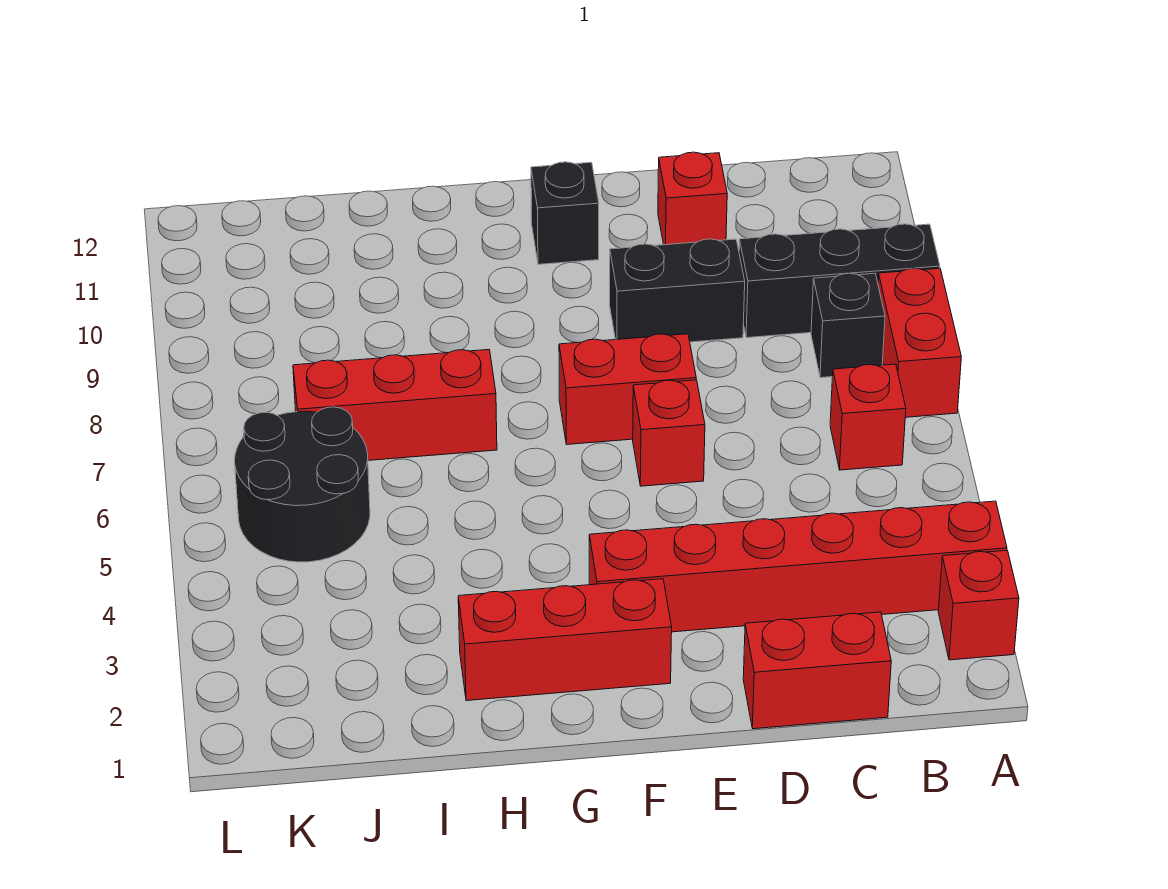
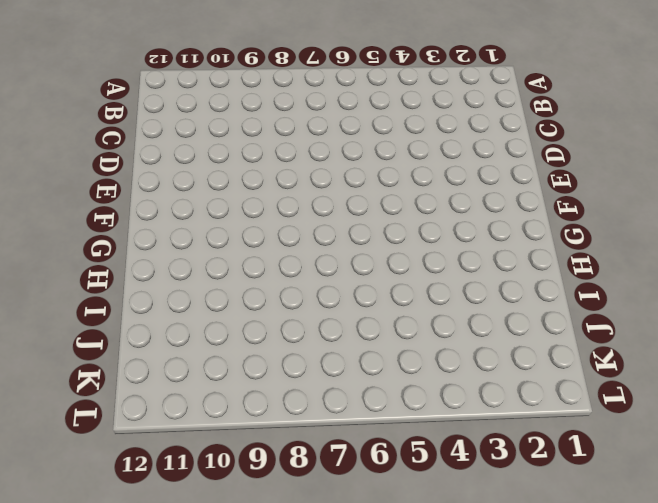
none -> red 1x1 brick [938,550,1019,660]
none -> red 1x6 brick [589,501,1007,632]
none -> red 1x2 brick [878,268,961,417]

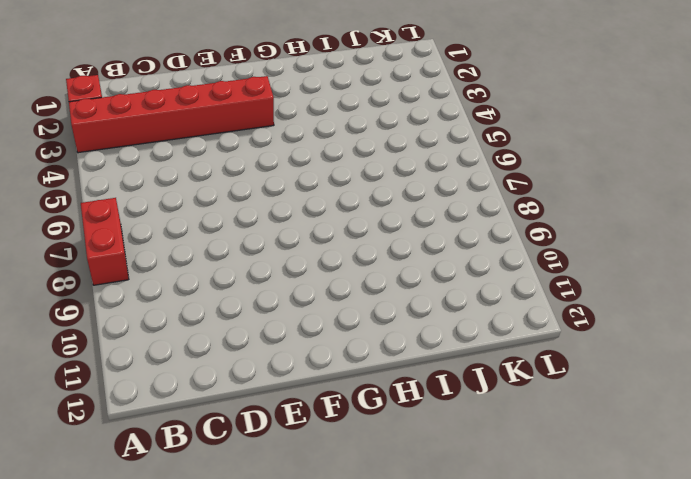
none -> black 1x3 brick [739,224,940,338]
none -> red 1x1 brick [830,364,906,470]
none -> black 1x1 brick [811,273,885,378]

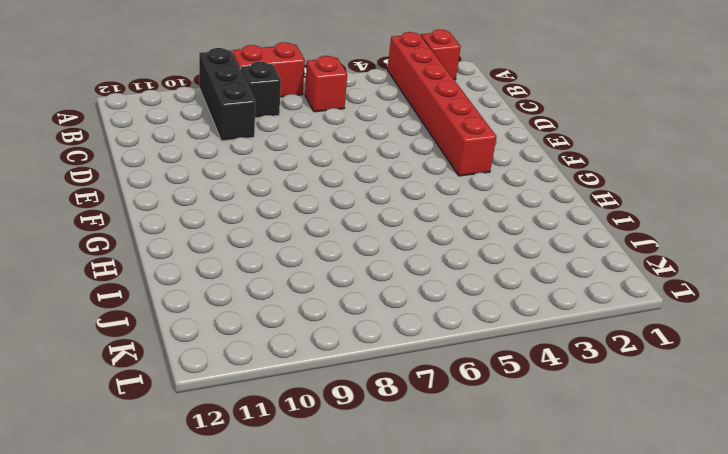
none -> red 1x2 brick [743,612,891,729]
none -> black 1x2 brick [610,239,745,342]
none -> red 1x1 brick [658,152,727,245]

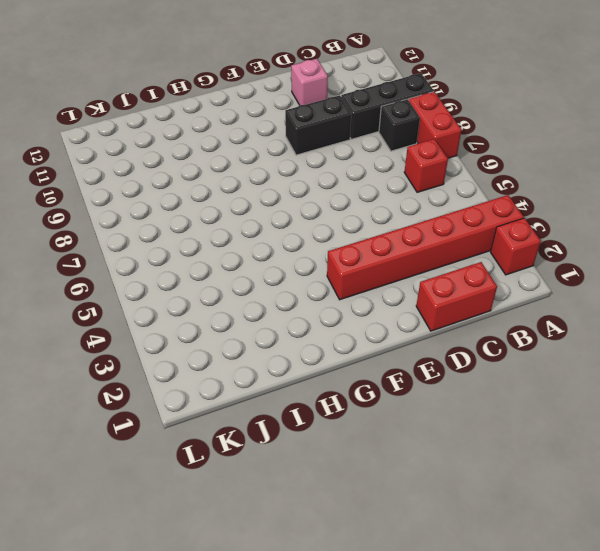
pink 1x1 brick [291,59,328,105] -> red 1x1 brick [658,152,727,245]
none -> red 1x1 brick [633,380,705,486]
none -> red 1x2 brick [559,334,696,445]
none -> red 1x3 brick [458,579,672,701]

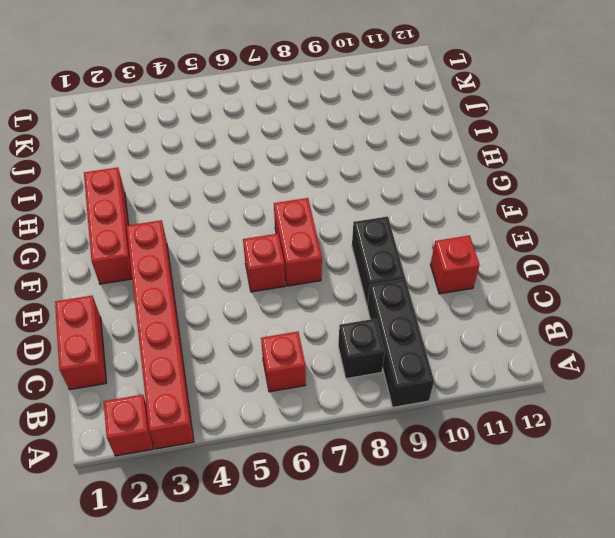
none -> red 1x2 brick [878,268,961,417]
none -> black 1x1 brick [531,162,599,264]
none -> red 1x3 brick [293,350,497,460]

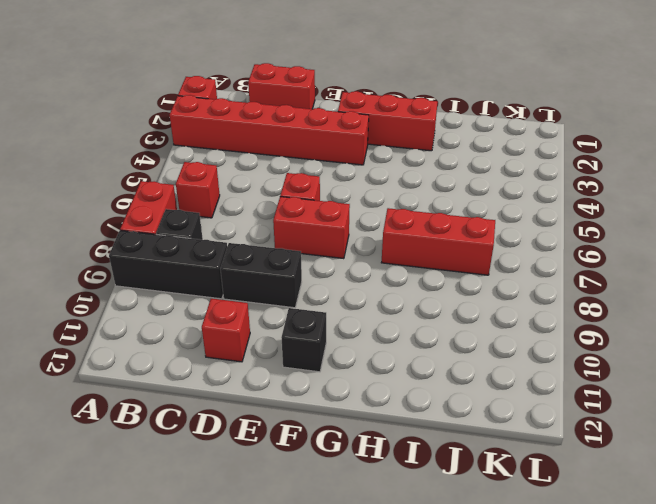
none -> black 2x2 round brick [235,407,370,562]

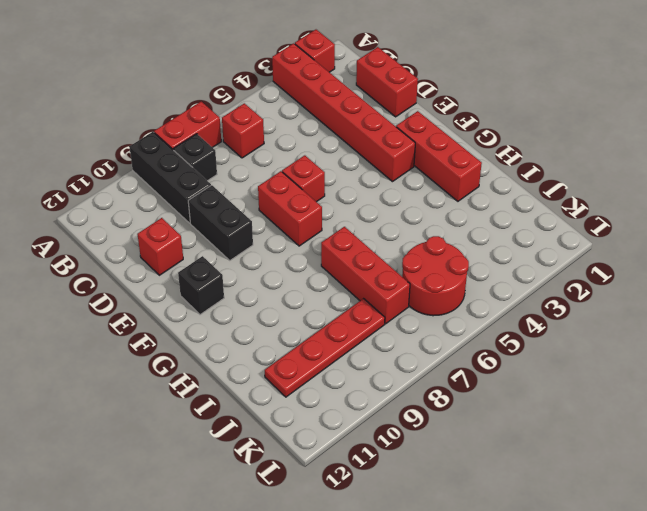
red 2x2 round brick [402,236,469,316] -> black 2x2 round brick [235,407,370,562]
red 1x4 plate [265,299,385,397] -> none

